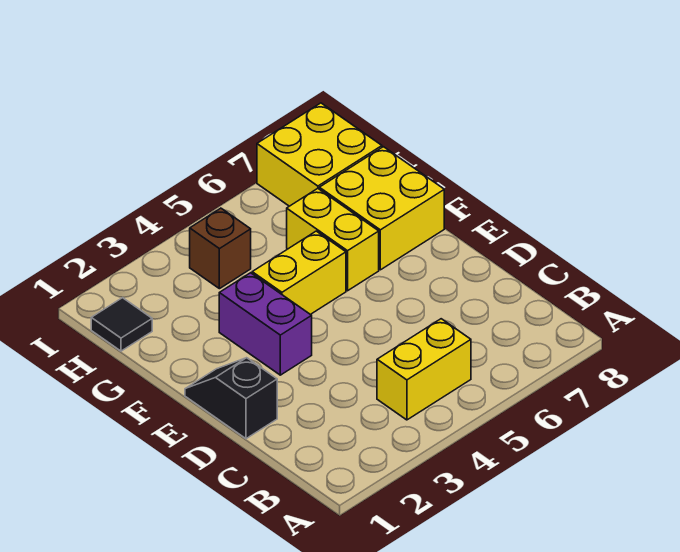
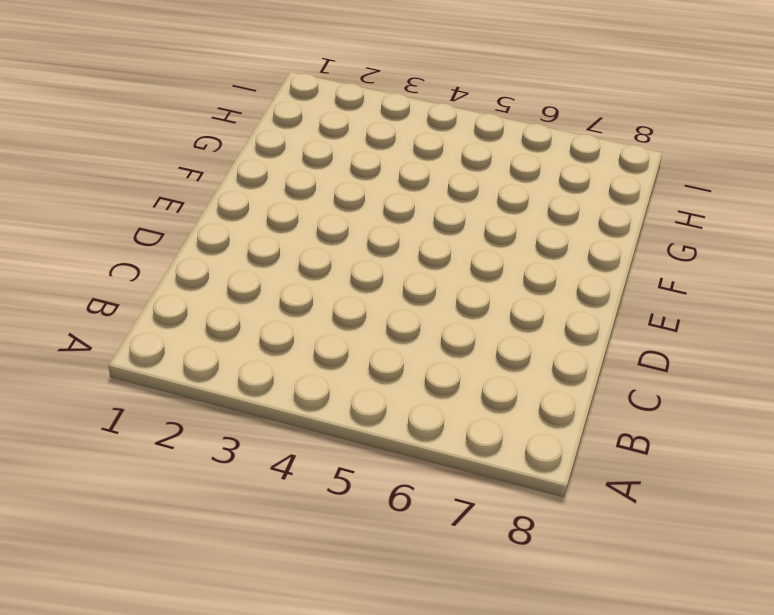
none -> yellow 1x2 brick [377,319,471,420]
none -> black 1x2 slope [185,358,277,439]

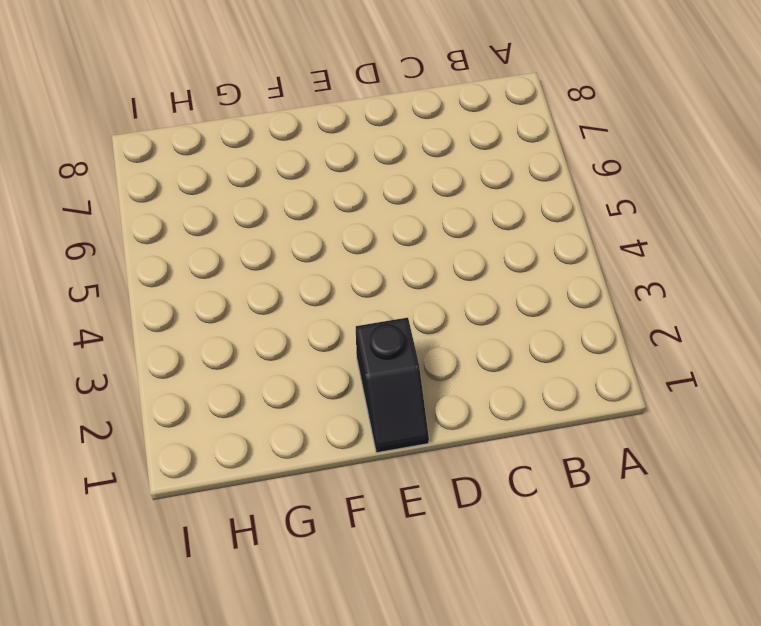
black 1x2 slope [356,318,429,453] -> black 1x2 slope turned to [185,358,277,439]
none -> yellow 1x2 brick [377,319,471,420]
none -> purple 1x2 brick [219,273,312,375]

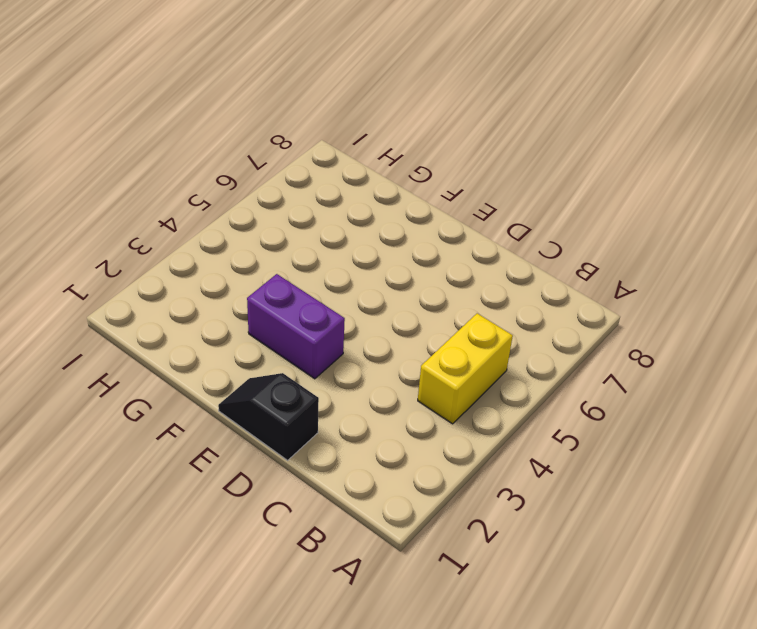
none -> yellow 1x2 brick [252,231,346,314]
none -> yellow 1x2 brick [287,188,379,291]

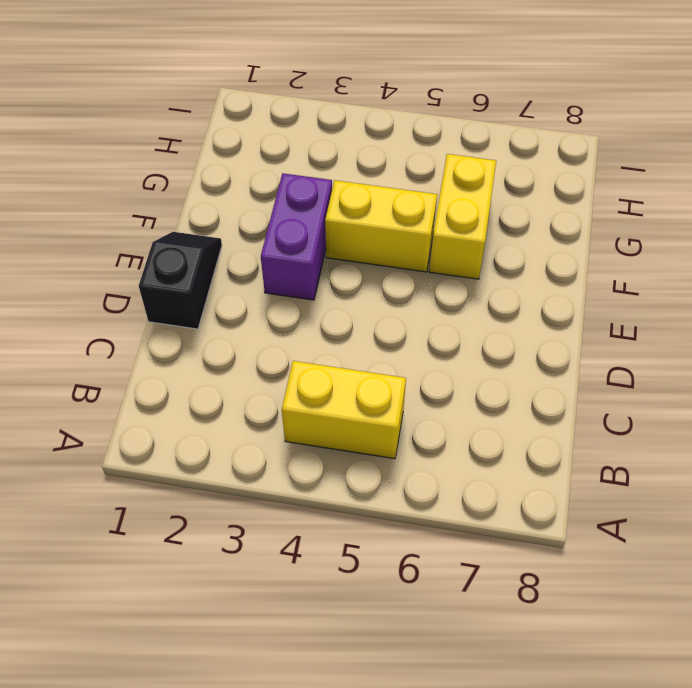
none -> yellow 2x2 brick [319,147,444,270]
none -> black 1x1 tile [91,298,152,351]

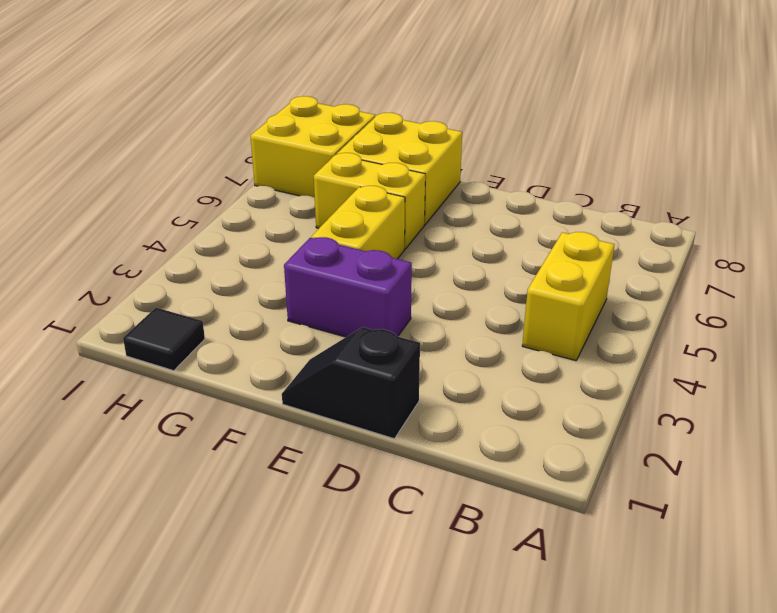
none -> brown 1x1 brick [190,208,251,289]

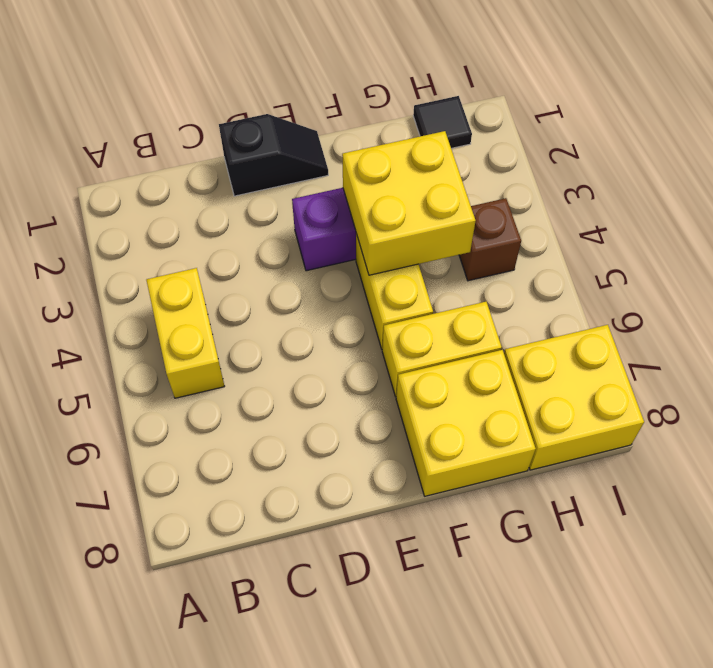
yellow 2x2 brick [342,131,476,275] -> none

